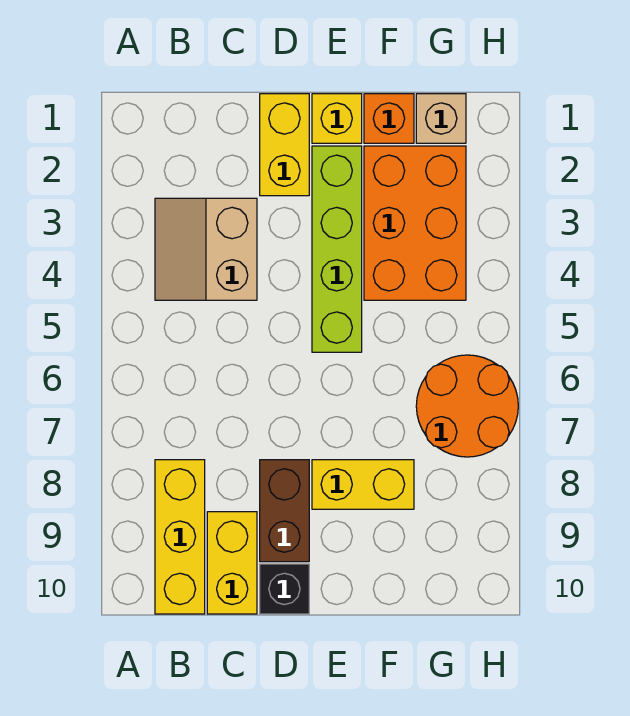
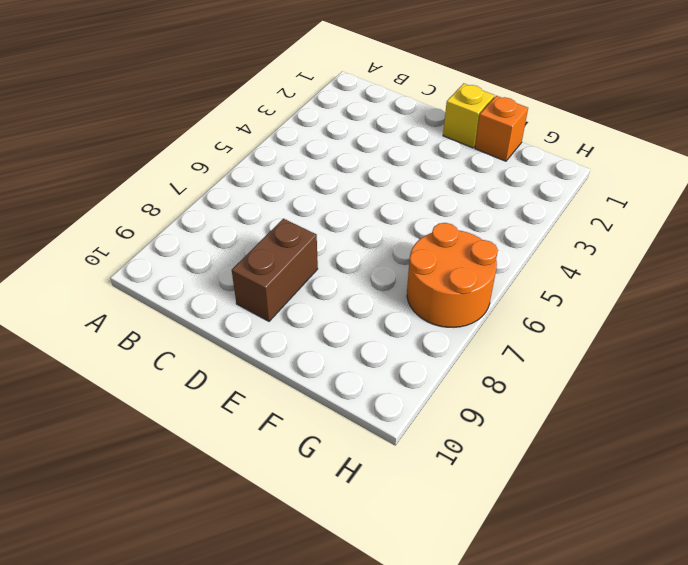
none -> tan 2x2 slope [155,198,257,300]
none -> yellow 1x3 brick [155,460,205,614]
none -> yellow 1x2 brick [207,512,257,614]

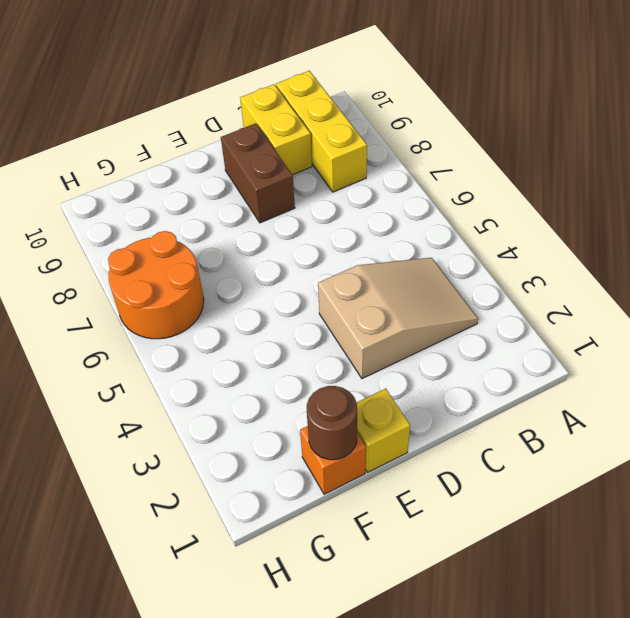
tan 2x3 slope [318,258,478,379] -> tan 2x2 slope [155,198,257,300]
brown 1x1 round brick [307,386,357,460] -> none
none -> yellow 1x2 brick [260,94,309,196]
none -> black 1x1 brick [260,564,309,614]
none -> lime 1x4 brick [312,146,362,352]

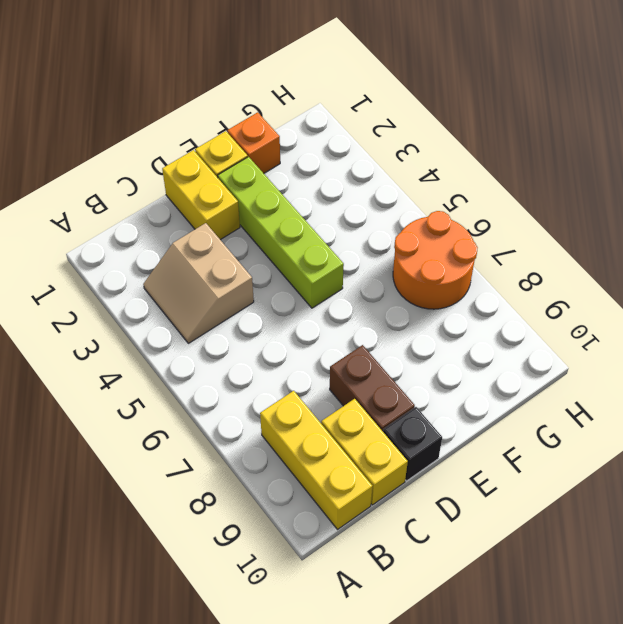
none -> yellow 1x2 brick [312,460,414,509]
none -> orange 2x3 brick [364,146,466,300]
none -> tan 1x1 brick [416,94,466,143]

